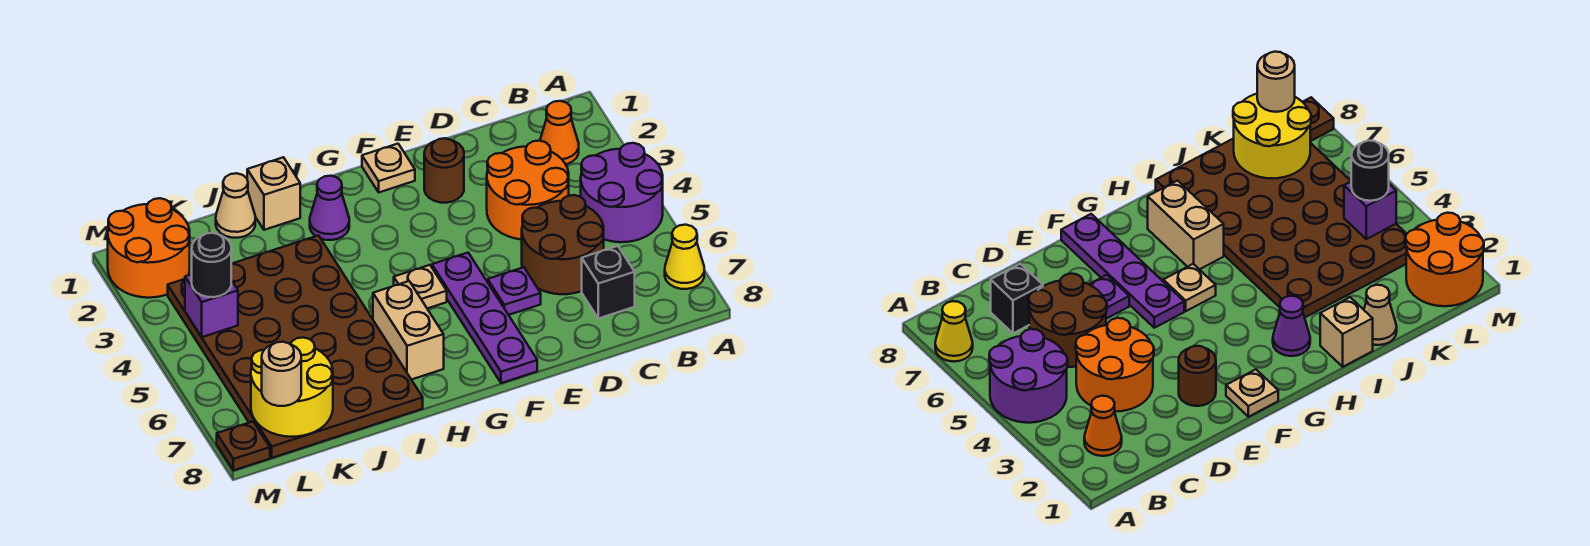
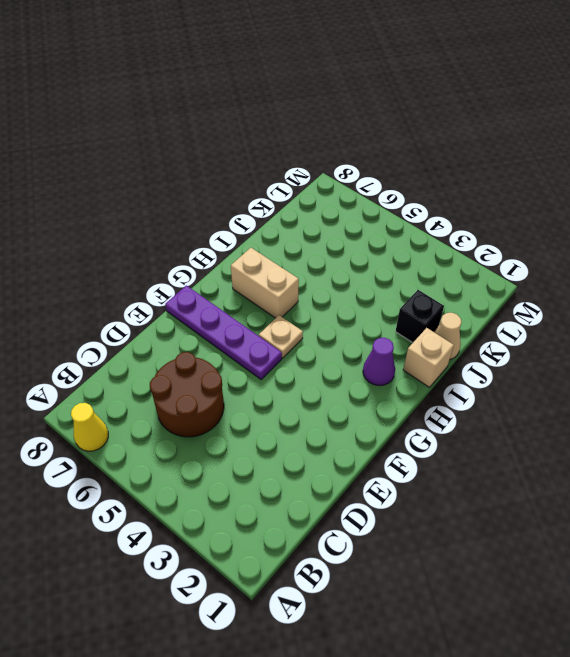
black 1x1 brick [396,290,444,343] -> black 1x1 brick moved to [582,246,635,319]
none -> purple 2x2 round brick [581,143,663,242]
none -> orange 1x1 cone [540,101,579,164]
none -> orange 2x2 round brick [487,141,569,240]

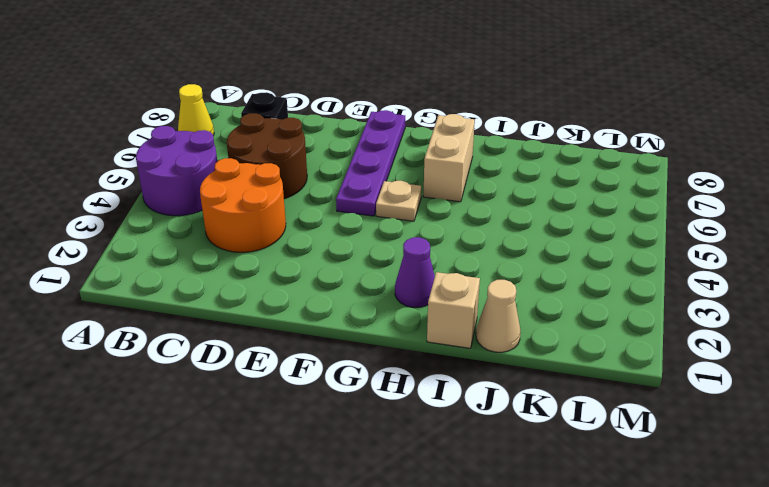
none -> orange 1x1 cone [540,101,579,164]
none -> brown 1x1 round brick [424,138,464,203]
none -> purple 1x1 plate [488,267,541,315]

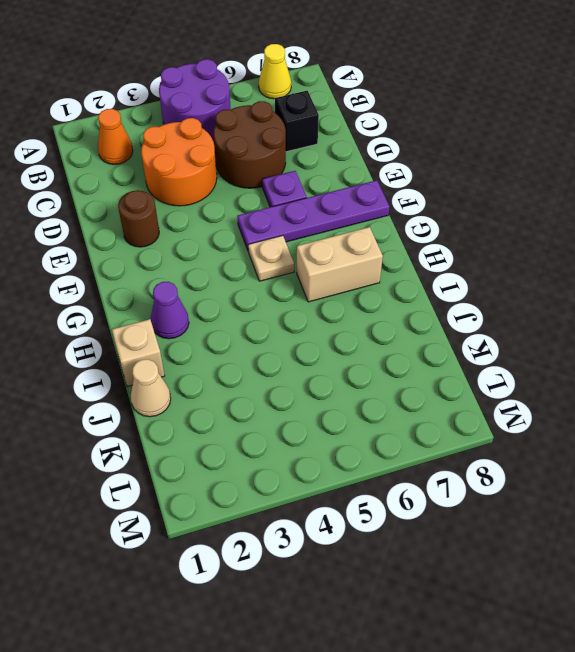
none -> tan 1x1 plate [362,144,415,192]
none -> brown 4x6 plate [168,235,423,458]
none -> orange 2x2 round brick [108,198,190,298]

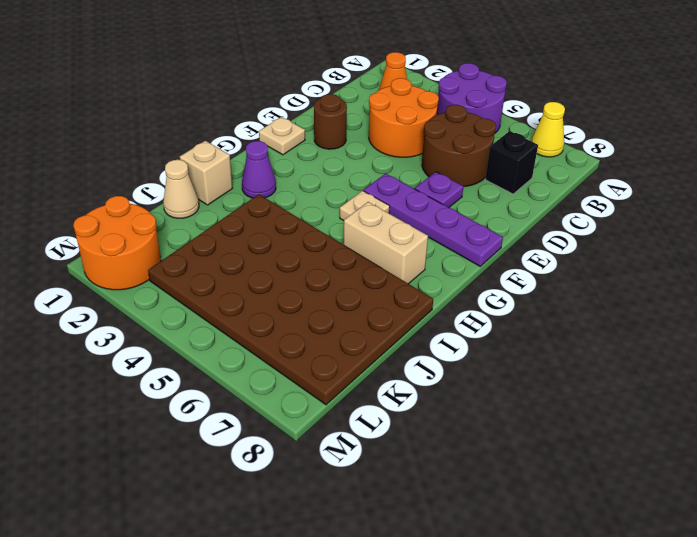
none -> brown 1x1 plate [217,422,270,470]
none -> yellow 2x2 round brick [251,337,333,437]
none -> purple 1x1 brick [185,274,238,337]

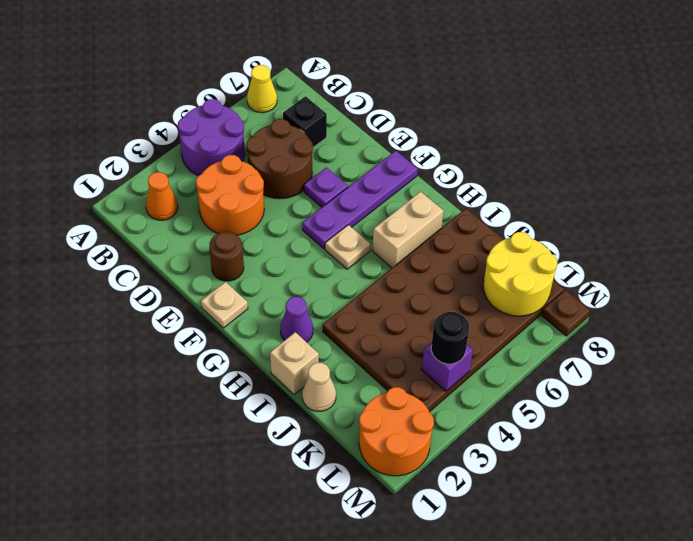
none -> tan 1x1 round brick [262,342,301,406]

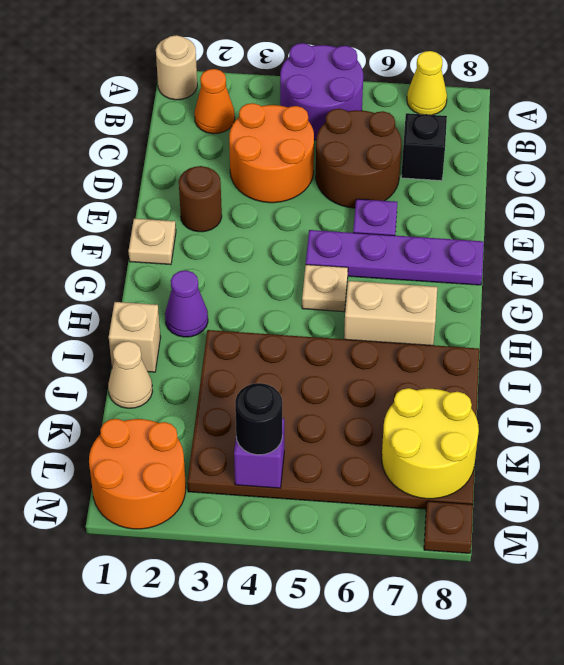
tan 1x1 round brick [156,35,197,100] -> tan 1x1 round brick moved to [262,342,301,406]

